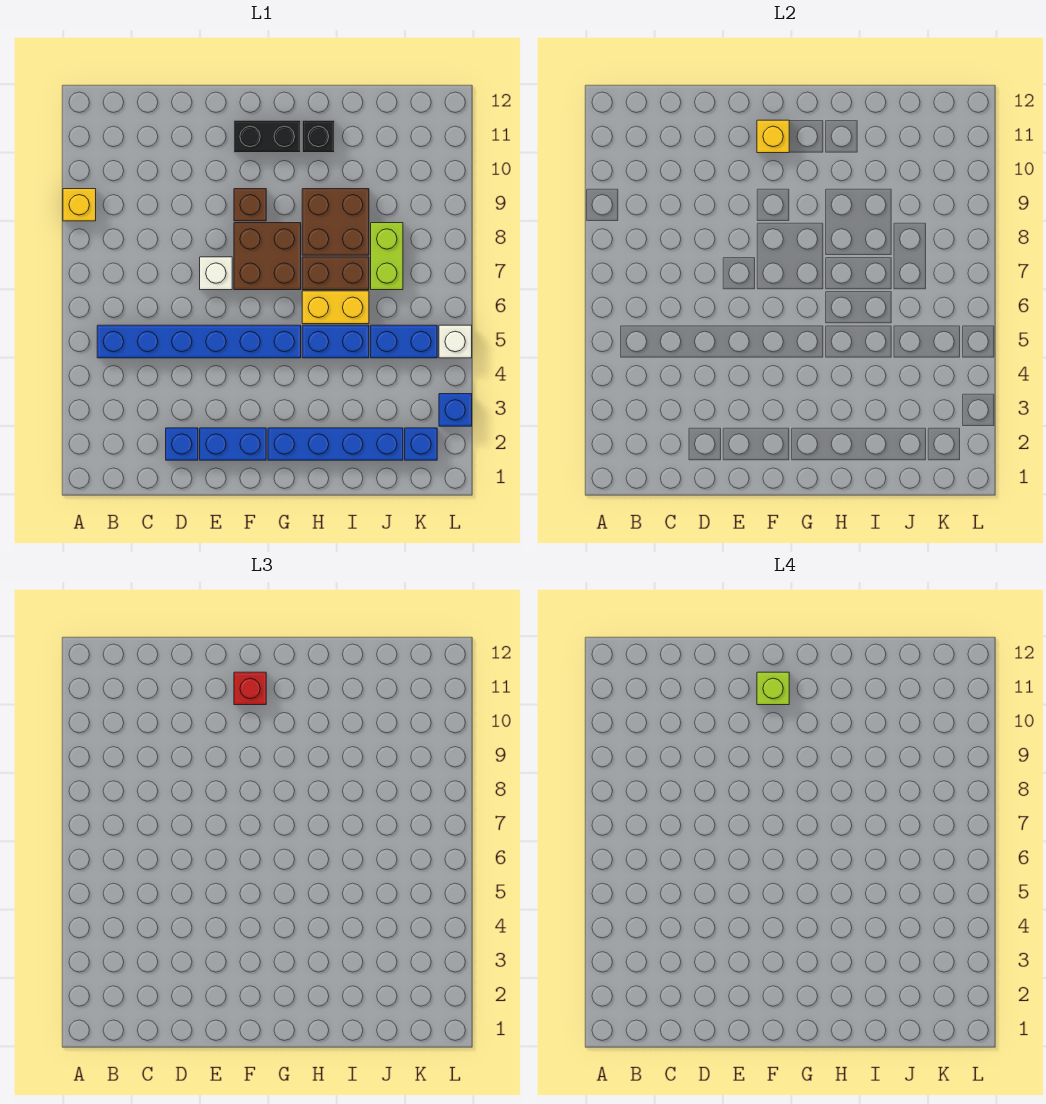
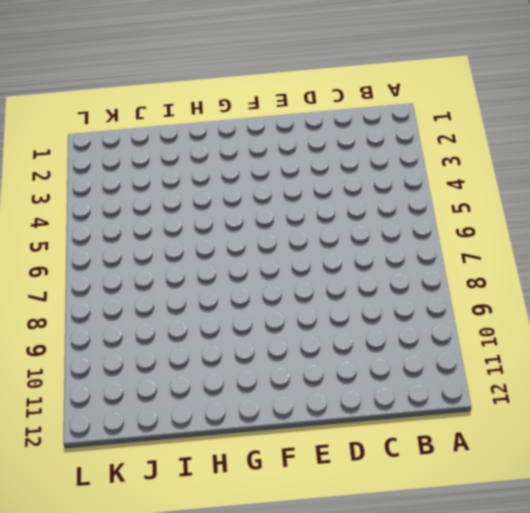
none -> yellow 1x1 brick [63,189,96,221]
none -> blue 1x6 brick [97,325,301,358]
none -> blue 1x1 brick [166,428,198,460]

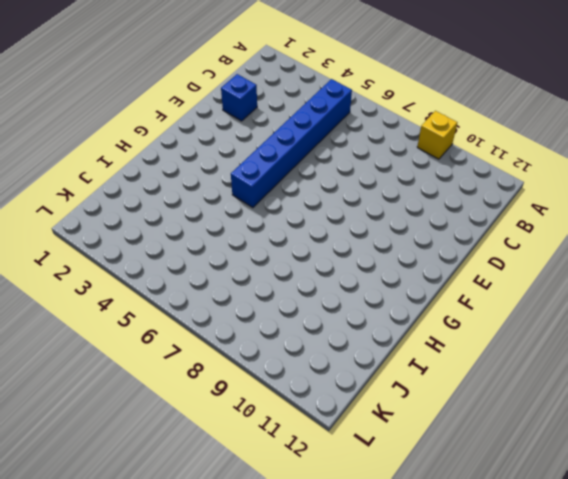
none -> blue 1x2 brick [200,428,266,460]
none -> white 1x1 brick [200,257,232,290]
none -> brown 2x2 brick [234,223,301,290]

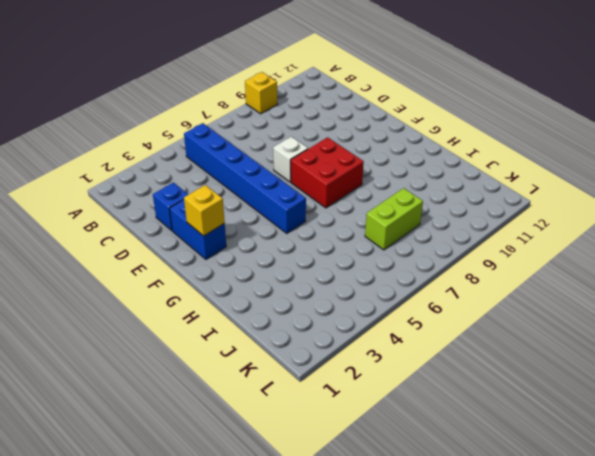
yellow 1x1 brick [184,185,225,236] -> yellow 1x1 brick moved to [757,120,789,153]
red 2x2 brick [291,137,364,208] -> brown 2x2 brick [234,223,301,290]
none -> brown 1x1 brick [234,189,266,221]
none -> black 1x2 brick [234,120,301,153]
none -> blue 1x4 brick [268,428,403,460]

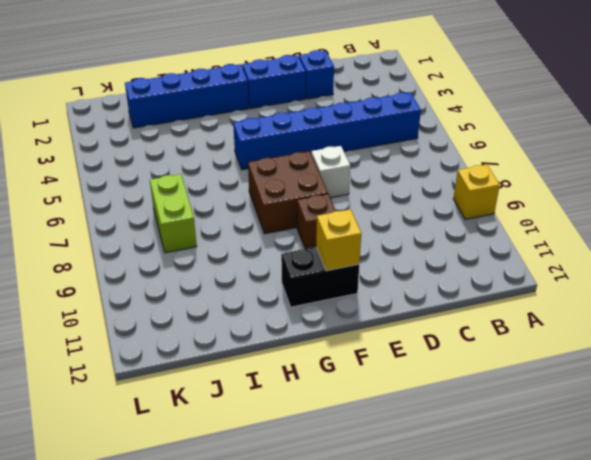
none -> blue 1x2 brick [302,325,369,358]
none -> yellow 1x2 brick [302,291,369,324]
none -> brown 1x2 brick [302,257,369,290]

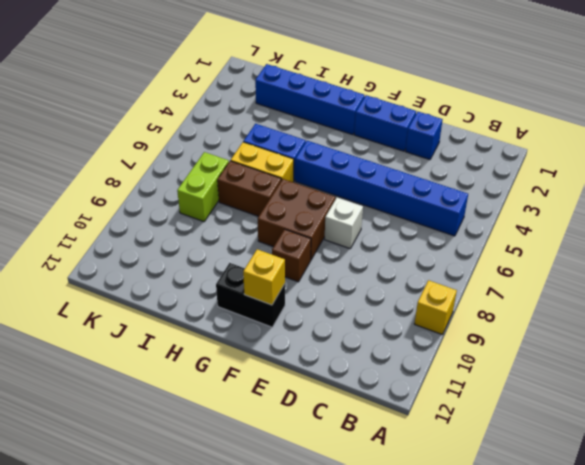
none -> brown 2x2 brick [302,189,369,255]
none -> black 1x1 brick [302,120,335,153]
none -> blue 1x2 brick [371,325,437,358]

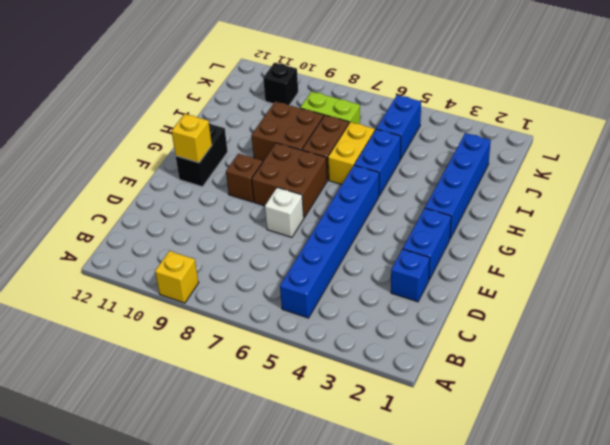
black 1x1 brick [263,63,298,105] -> black 1x1 brick moved to [302,120,335,153]
none -> blue 1x1 brick [405,428,437,460]
none -> blue 1x1 brick [439,394,472,426]
none -> white 1x1 brick [439,325,472,358]

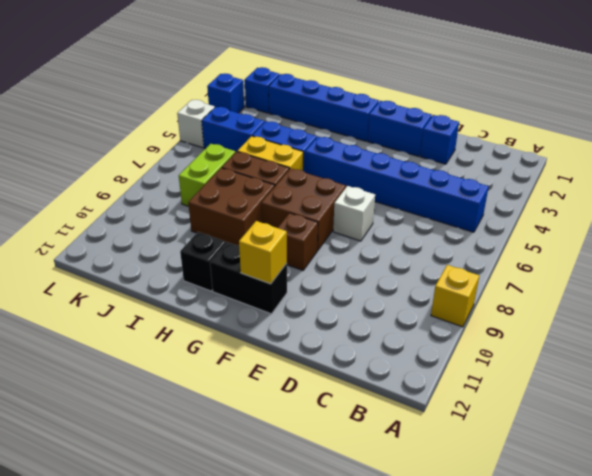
none -> red 1x1 brick [234,672,266,705]
none -> lime 1x1 brick [757,672,789,705]

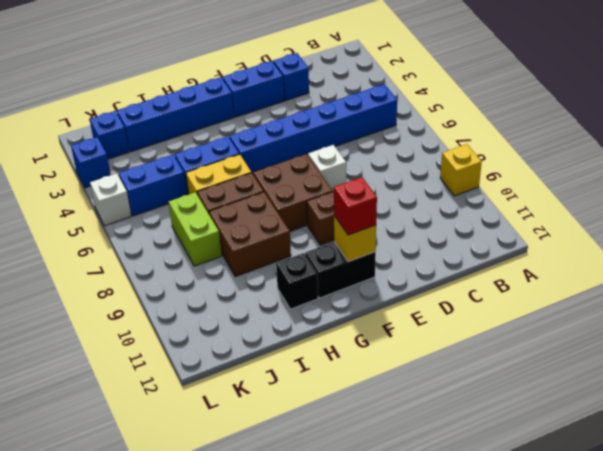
none -> lime 1x1 brick [757,672,789,705]

